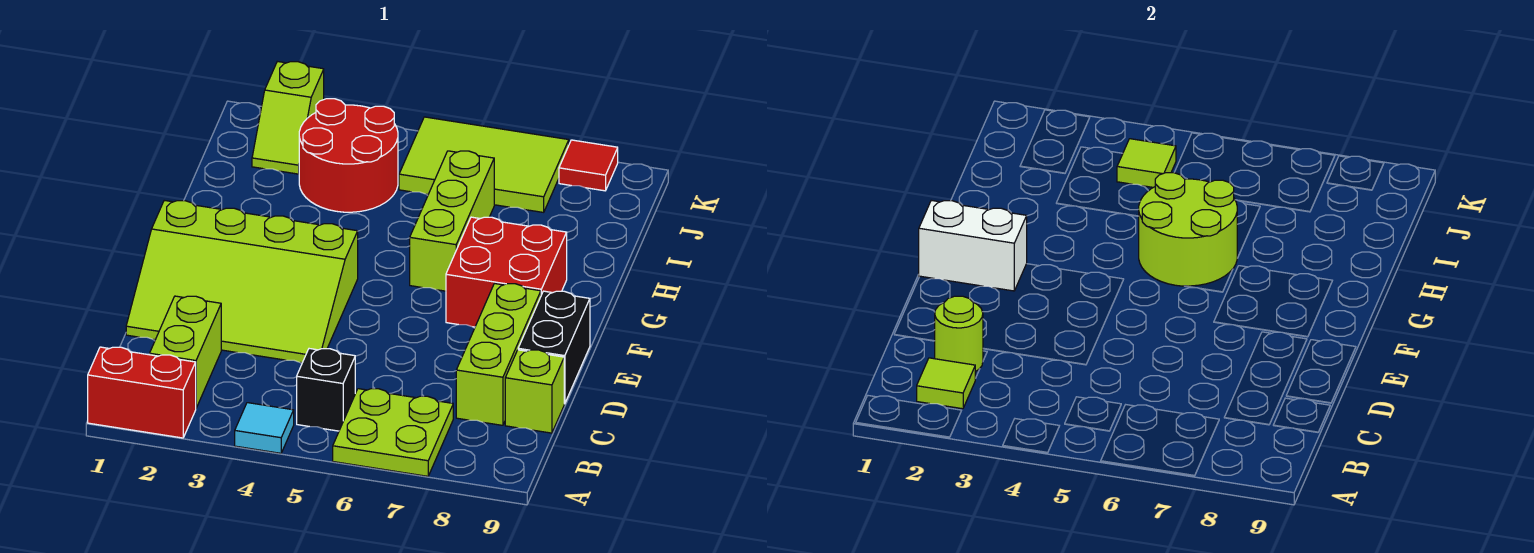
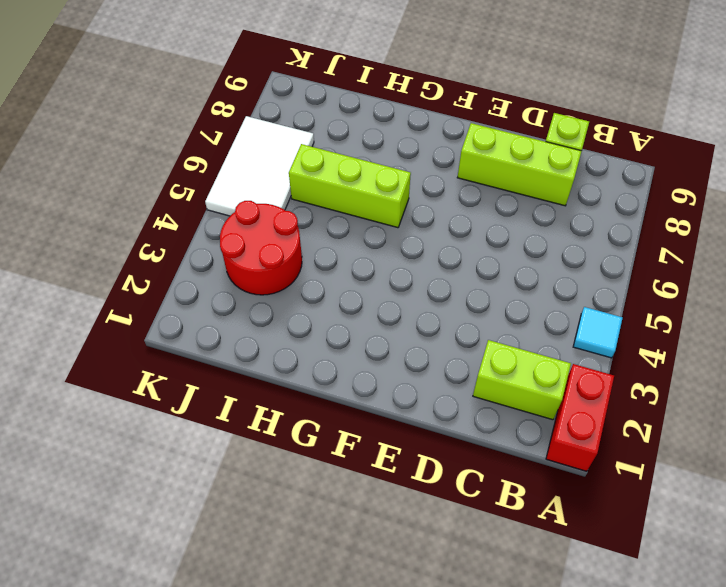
white 2x3 tile [205,116,314,216] -> lime 2x3 tile [399,117,569,212]
none -> lime 2x2 plate [333,389,453,476]
none -> black 1x1 brick [297,349,355,431]
none -> lime 3x4 slope [126,200,358,363]

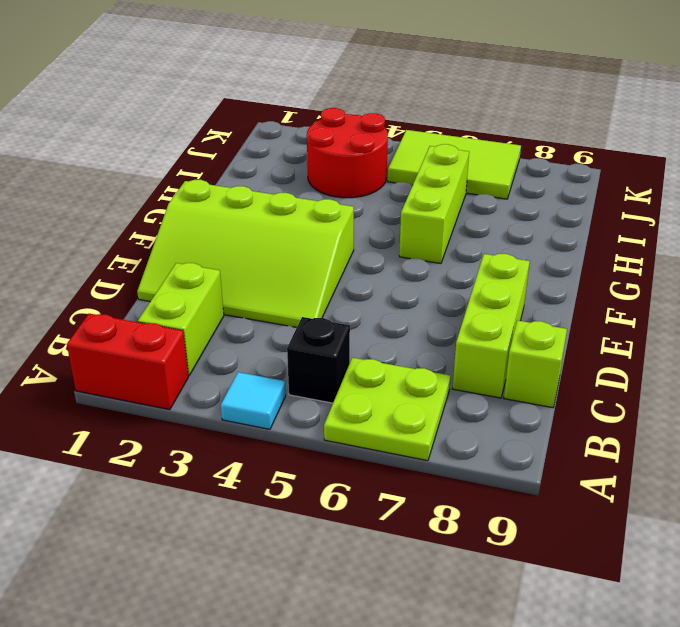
none -> black 1x2 brick [518,291,590,404]
none -> red 2x2 brick [446,217,567,327]
none -> lime 1x2 slope [252,61,324,174]

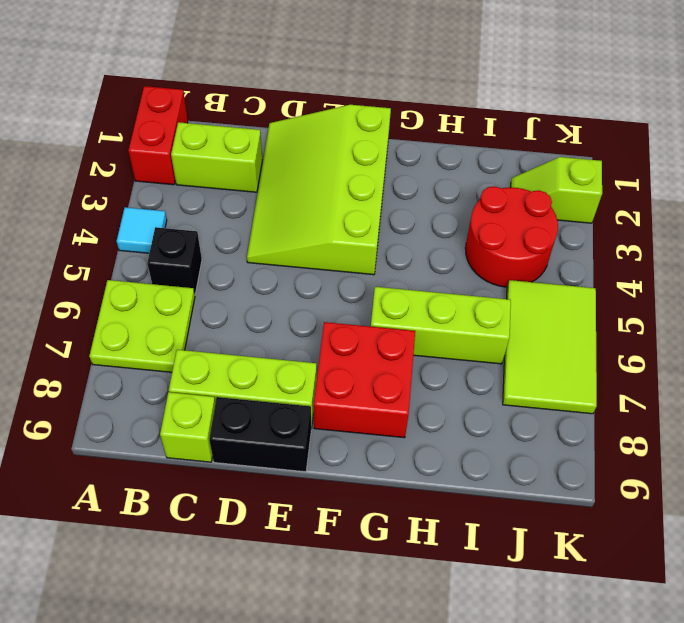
none -> red 1x1 tile [559,140,618,191]
none -> lime 1x1 tile [917,358,975,409]
none -> lime 1x1 round brick [935,296,983,372]

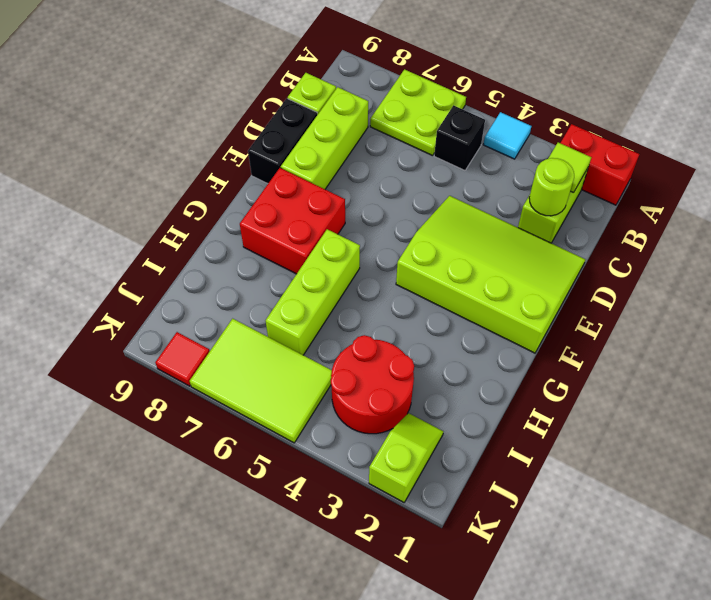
none -> white 1x2 brick [919,200,1027,291]
none -> lime 2x2 round brick [1139,173,1237,286]
none -> lime 1x1 tile [1117,139,1176,187]

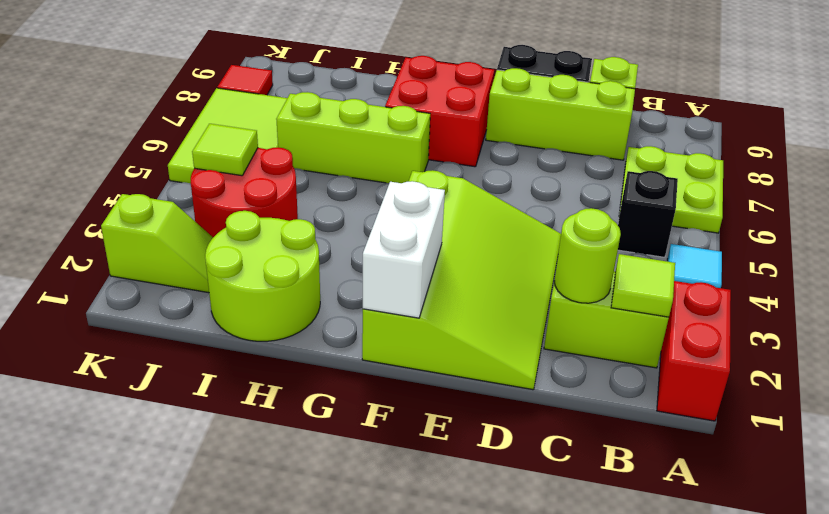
lime 2x2 round brick [205,211,320,341] -> lime 2x2 round brick moved to [1139,173,1237,286]

